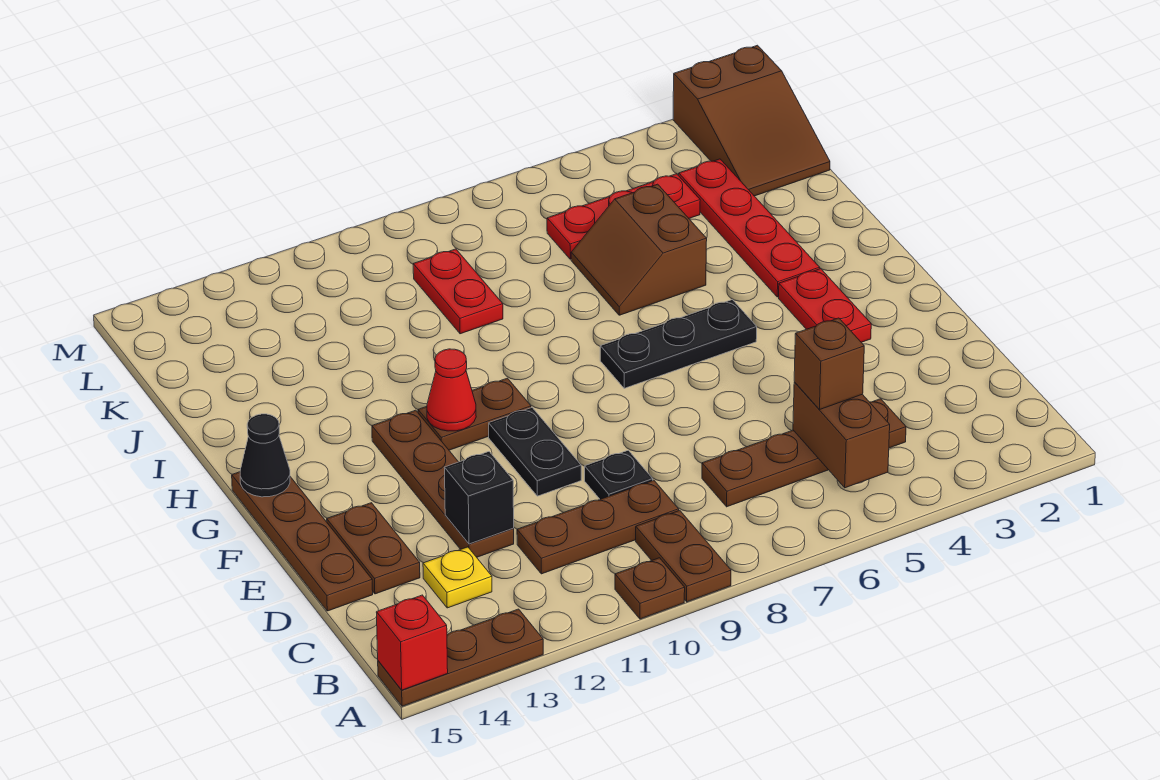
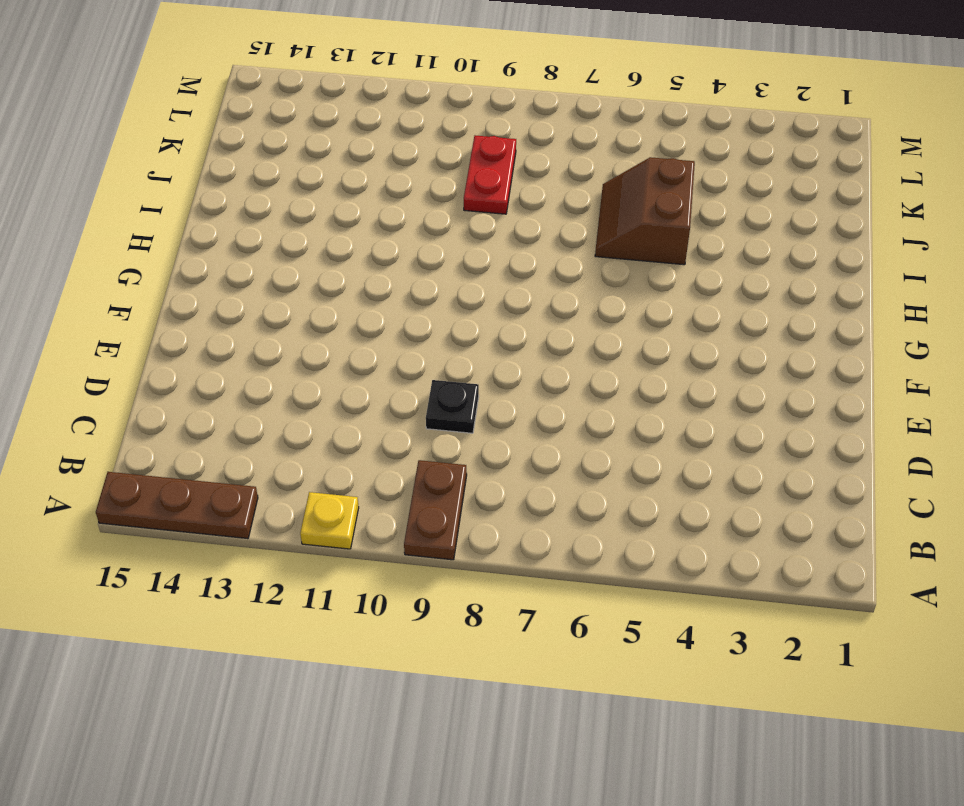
yellow 1x1 plate [300,492,359,549] -> yellow 1x1 plate moved to [423,547,492,608]
none -> brown 1x1 plate [615,558,685,619]
none -> brown 1x4 plate [702,399,906,507]
none -> brown 1x3 plate [517,480,679,574]

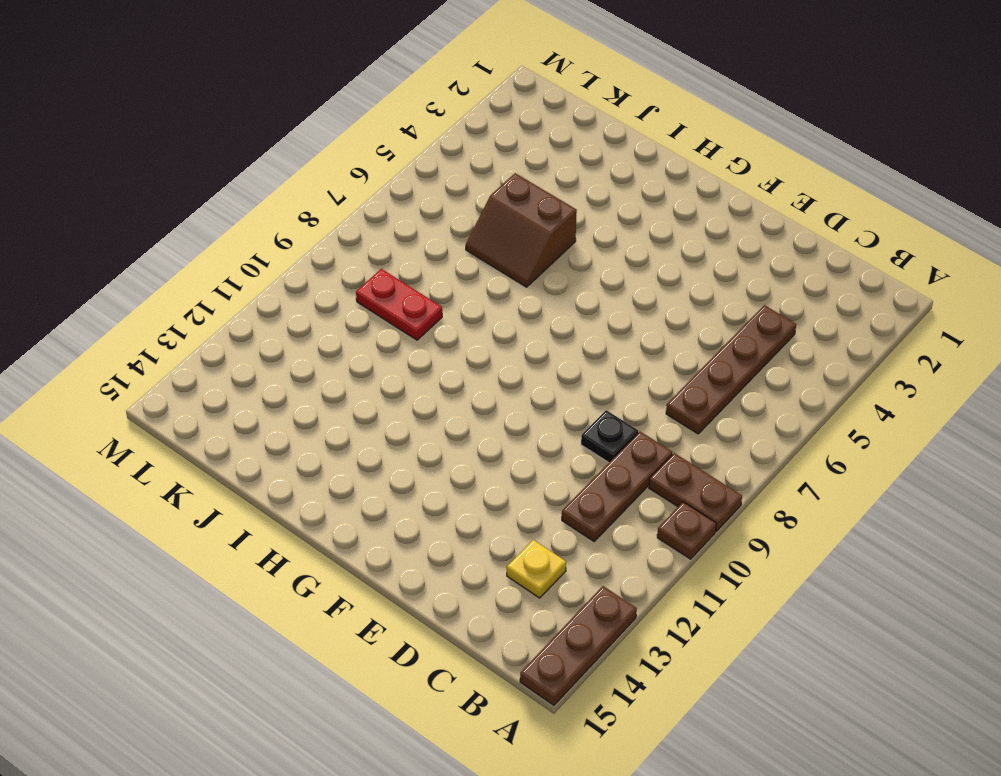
none -> brown 1x4 plate [372,410,514,557]
none -> brown 1x2 plate [327,503,420,594]
none -> brown 1x4 plate [232,472,373,611]

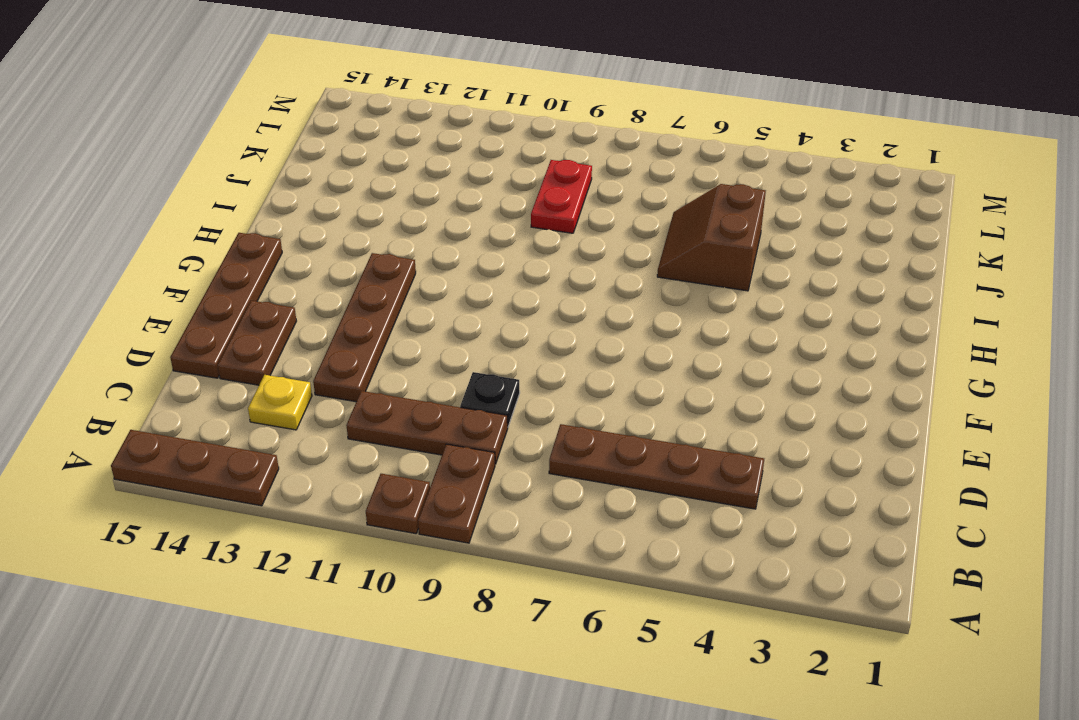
none -> black 1x2 plate [489,408,581,496]
none -> red 1x2 plate [779,269,871,342]
none -> black 1x3 plate [600,299,757,388]

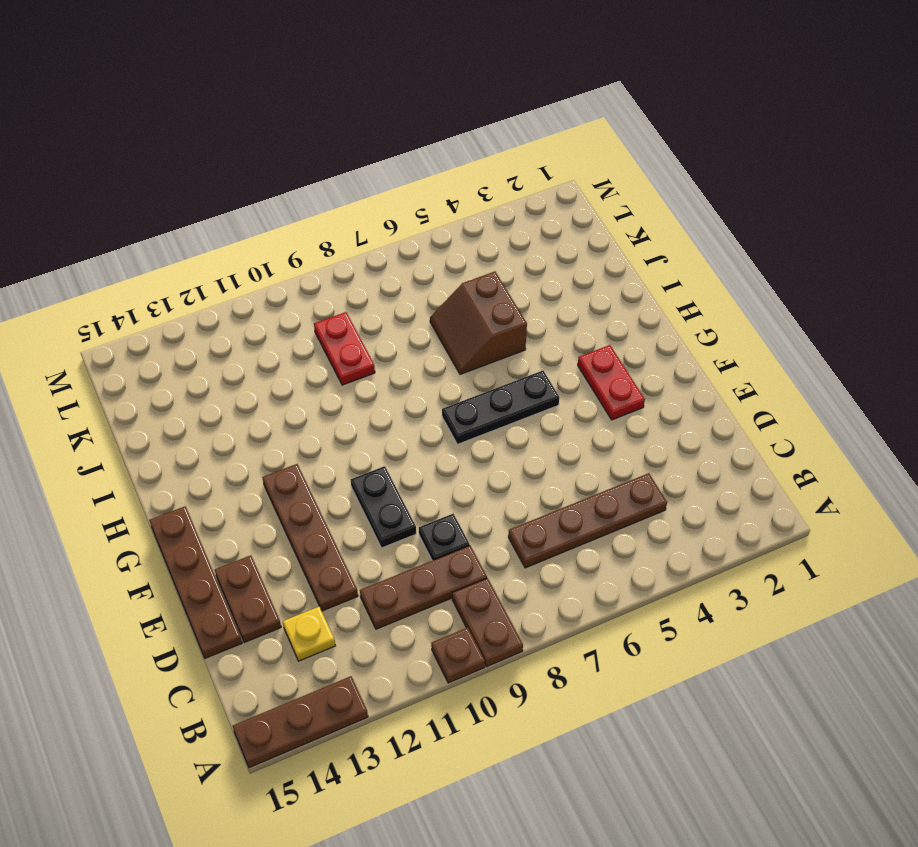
none -> brown 1x2 plate [418,378,531,450]
none -> red 1x4 plate [679,159,820,297]
none -> brown 2x3 slope [673,45,830,196]

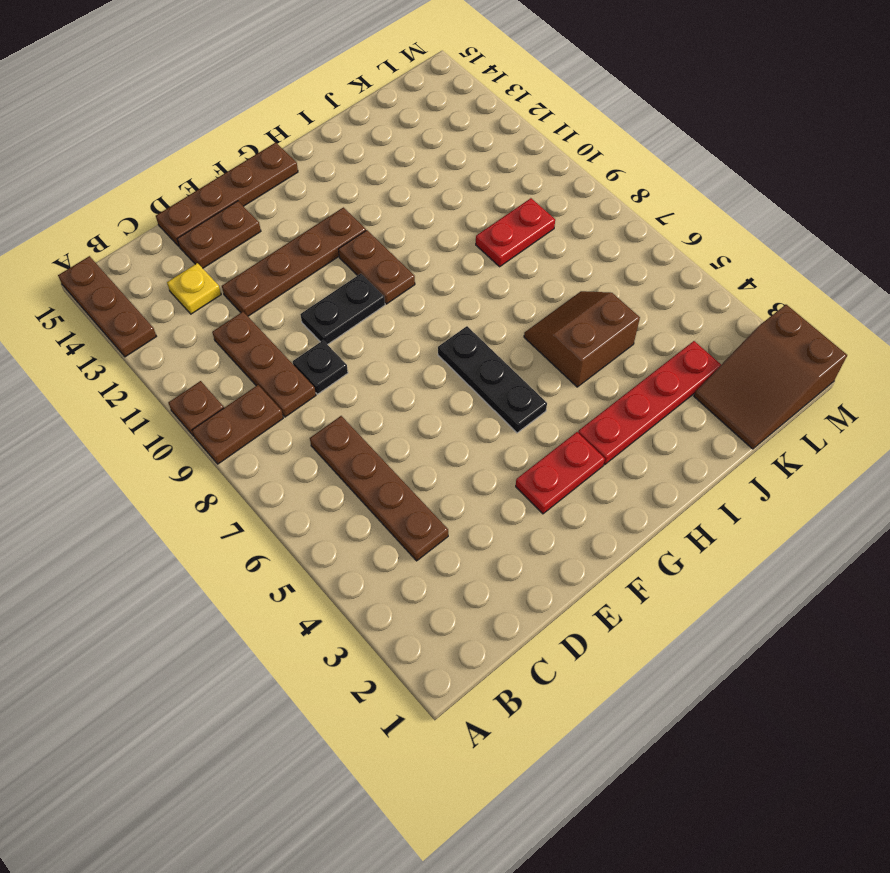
none -> red 1x3 plate [547,174,700,259]
none -> red 1x1 brick [376,595,448,690]
none -> brown 1x2 brick [793,382,890,488]

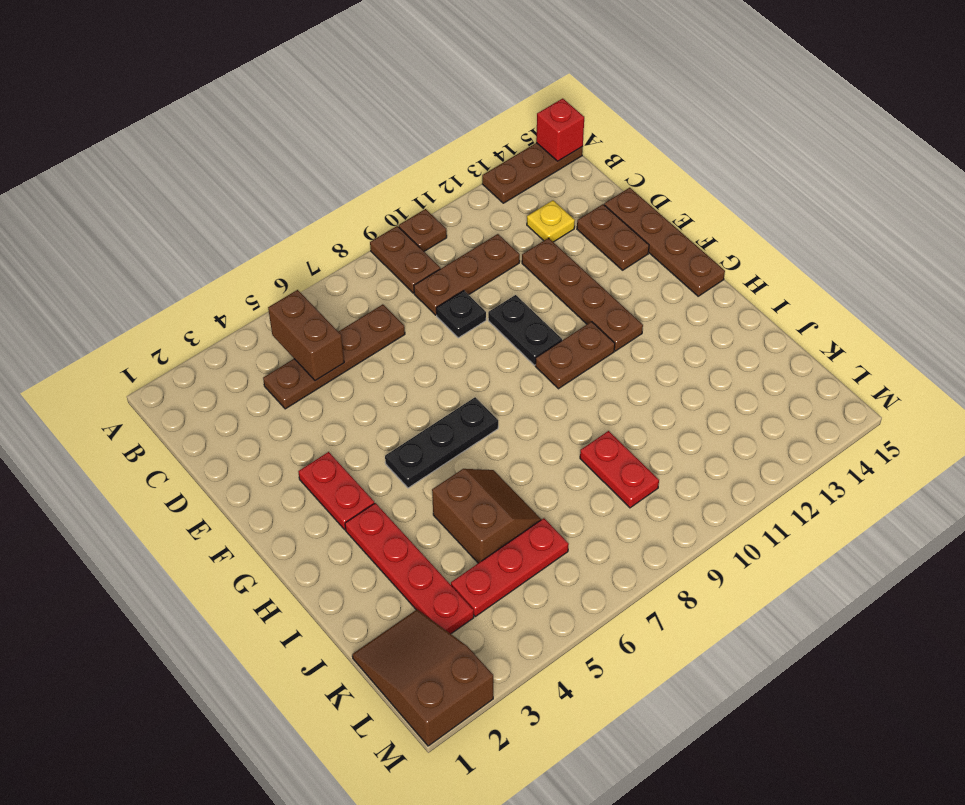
none -> black 1x1 brick [445,452,514,544]
none -> red 1x1 cone [427,349,476,431]
none -> black 1x1 cone [240,414,290,497]

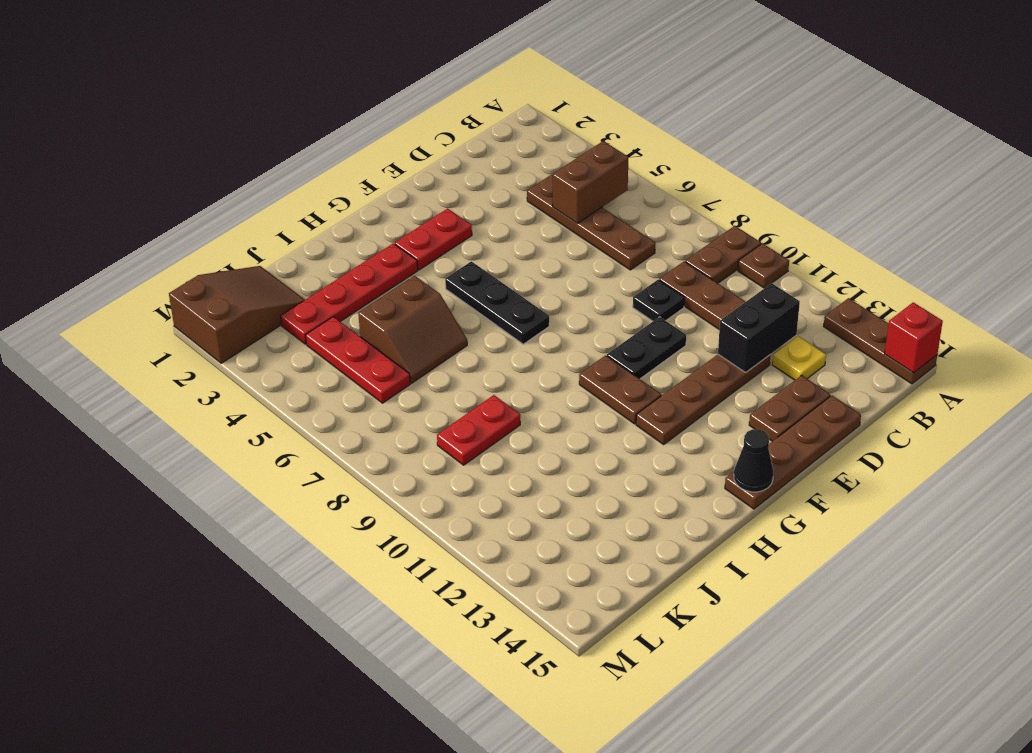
black 1x2 brick [718,283,800,372] -> black 1x1 brick [445,452,514,544]
none -> red 1x1 cone [427,349,476,431]
none -> brown 1x1 brick [794,318,864,410]

